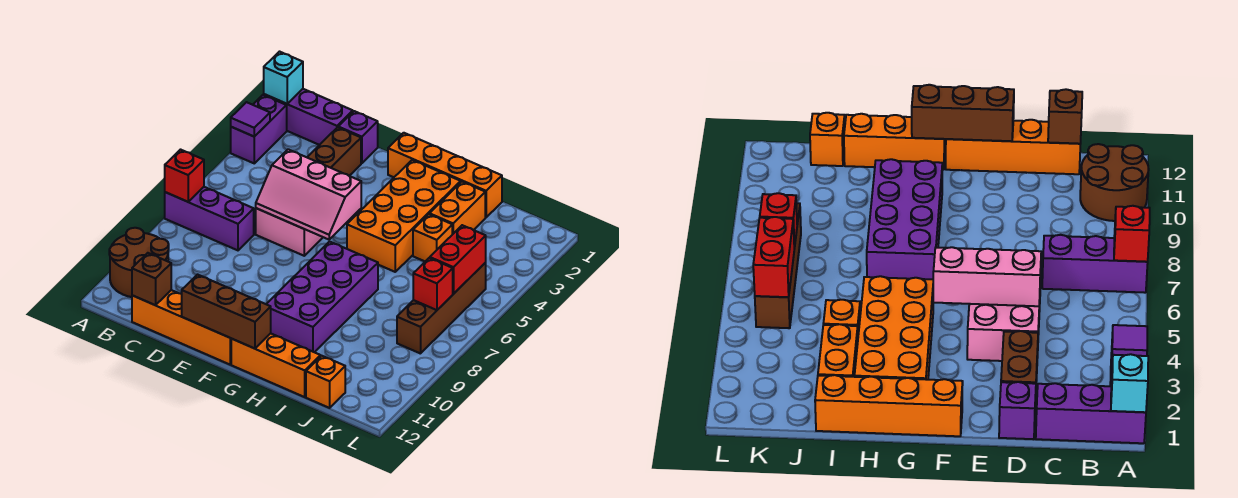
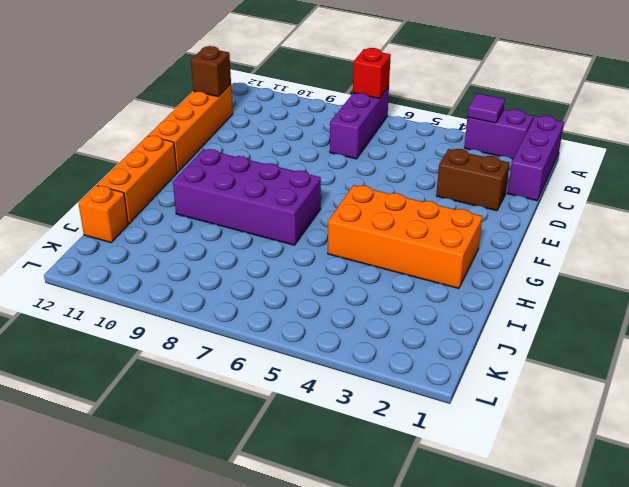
none -> brown 2x2 round brick [109,228,169,297]
none -> purple 1x1 brick [338,111,378,163]
none -> pink 2x3 brick [256,208,323,256]

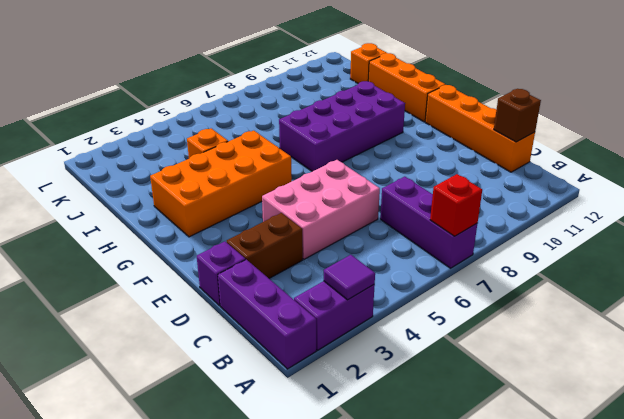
none -> brown 2x2 round brick [109,228,169,297]
none -> orange 1x4 brick [388,133,502,217]
none -> orange 1x2 brick [430,182,485,235]

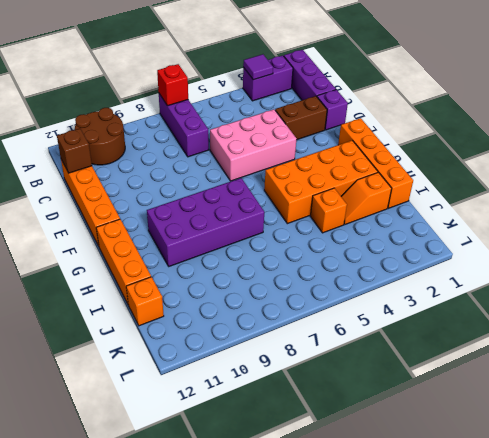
orange 1x2 slope [341,172,392,224] -> orange 1x2 brick [430,182,485,235]
none -> brown 1x4 brick [397,263,486,354]
none -> cyan 1x1 brick [264,52,303,104]
none -> pink 2x3 slope [256,149,361,240]

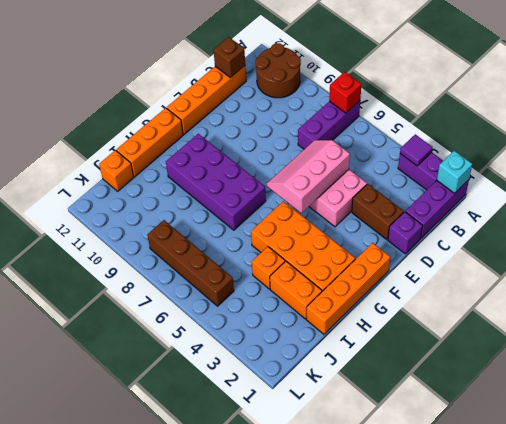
none -> brown 1x3 brick [182,275,271,349]
none -> red 1x2 brick [430,225,486,294]
none -> red 1x1 brick [413,258,453,310]

